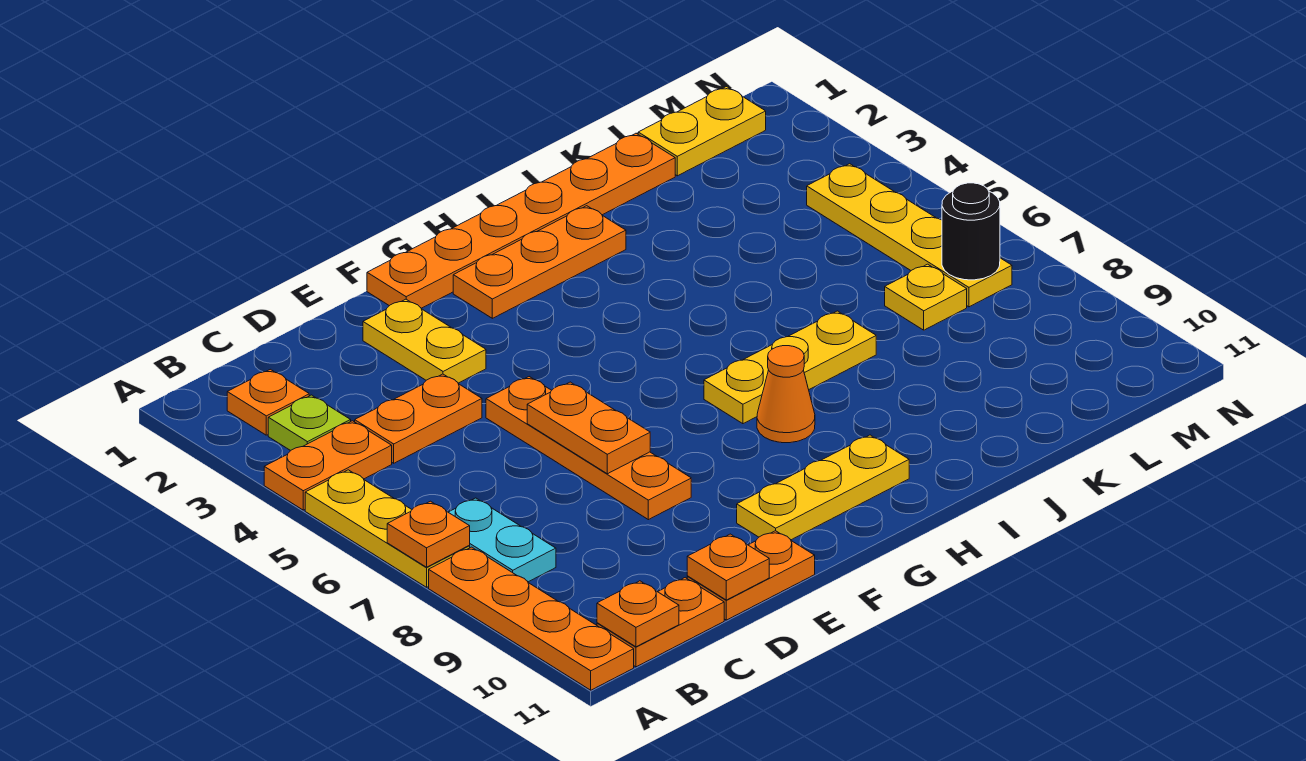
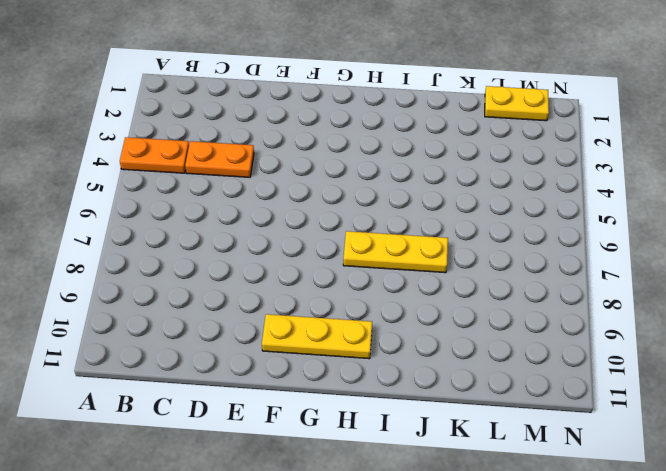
none -> yellow 1x3 plate [305,470,470,587]
none -> orange 1x4 plate [429,547,634,690]
none -> orange 1x1 plate [227,369,309,435]

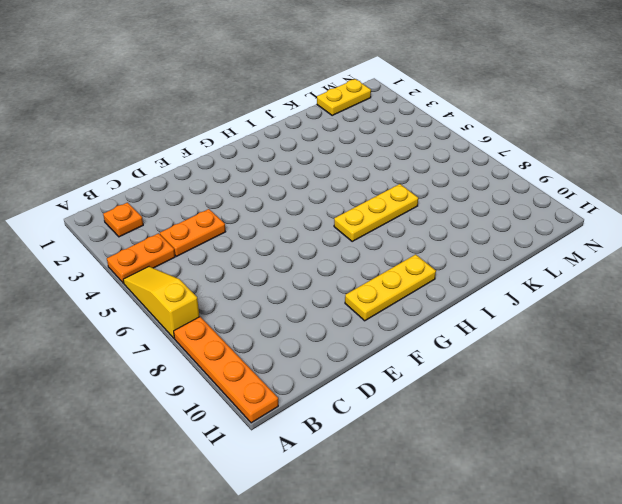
yellow 1x3 slope [123,267,199,338] -> yellow 1x3 plate [305,470,470,587]
none -> lime 1x1 plate [268,395,351,451]
none -> cyan 1x2 plate [448,498,556,582]
none -> orange 1x2 plate [597,578,724,667]

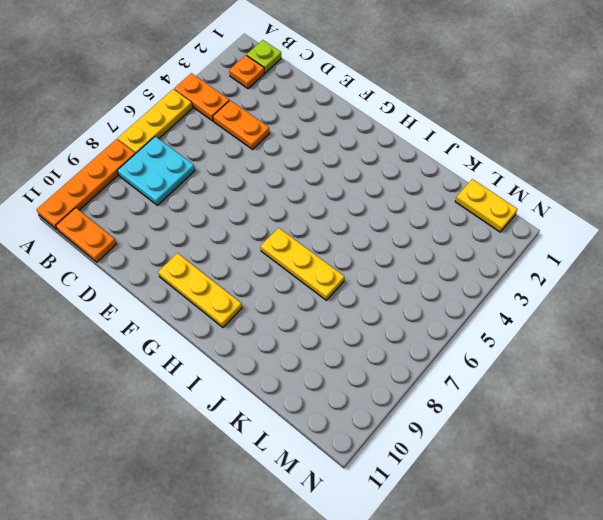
lime 1x1 plate [247,40,281,73] -> lime 1x1 plate moved to [268,395,351,451]
cyan 2x2 plate [117,136,195,205] -> cyan 1x2 plate [448,498,556,582]
none -> orange 1x2 plate [687,531,815,620]
none -> yellow 1x2 plate [363,299,486,383]
none -> orange 1x4 plate [486,377,691,520]

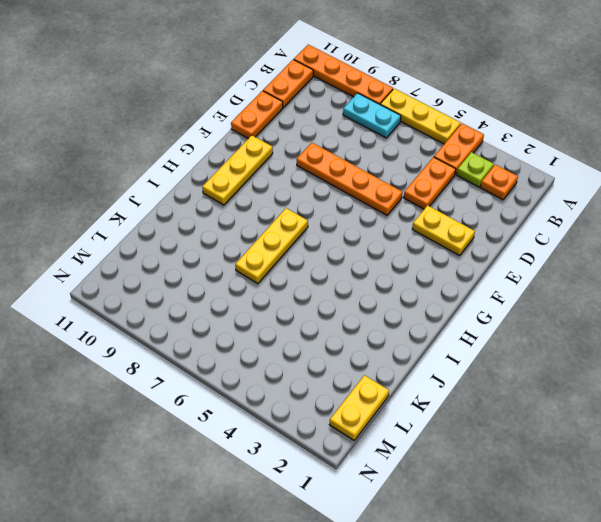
none -> orange 1x6 plate [367,133,675,308]
none -> orange 1x3 plate [453,206,626,318]
none -> orange 1x1 cone [757,346,815,443]

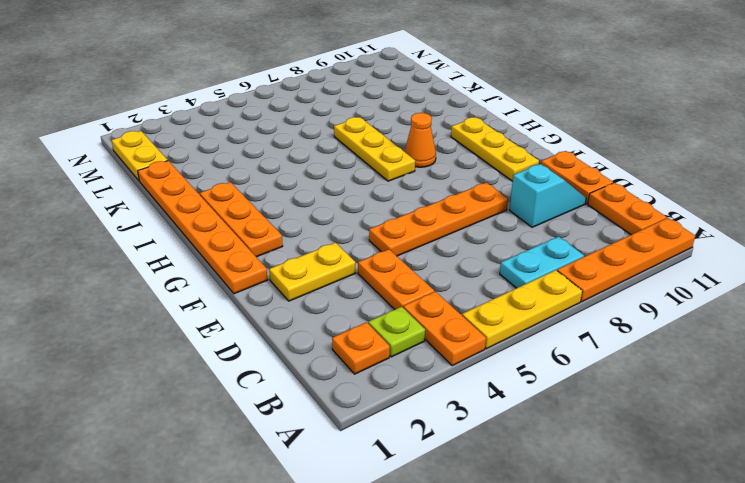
cyan 1x2 slope [510,164,586,227] -> none
none -> yellow 1x1 plate [885,264,967,330]
none -> yellow 1x4 plate [807,164,1012,307]
none -> orange 1x1 plate [387,501,470,567]

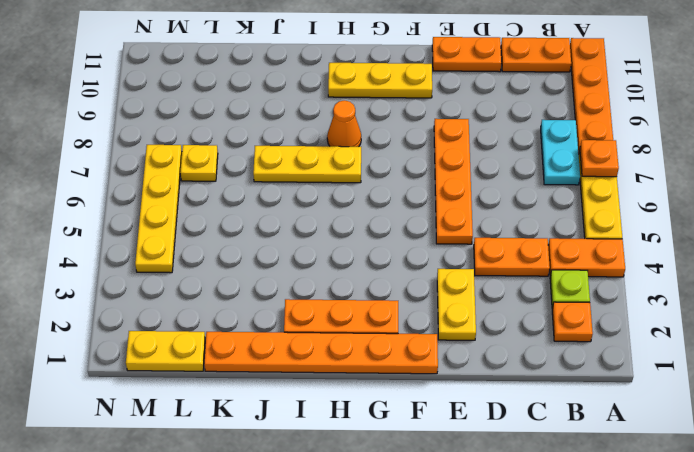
none -> orange 1x1 plate [597,581,679,647]
none -> orange 1x1 plate [687,534,769,600]
none -> orange 1x2 plate [527,382,650,474]

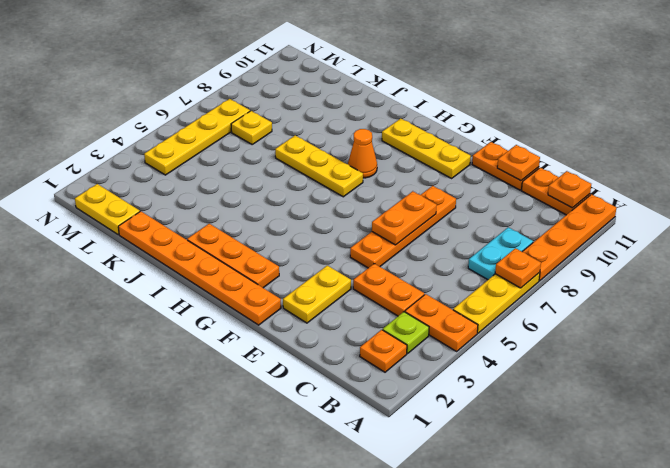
none -> black 1x1 round brick [942,183,1000,280]

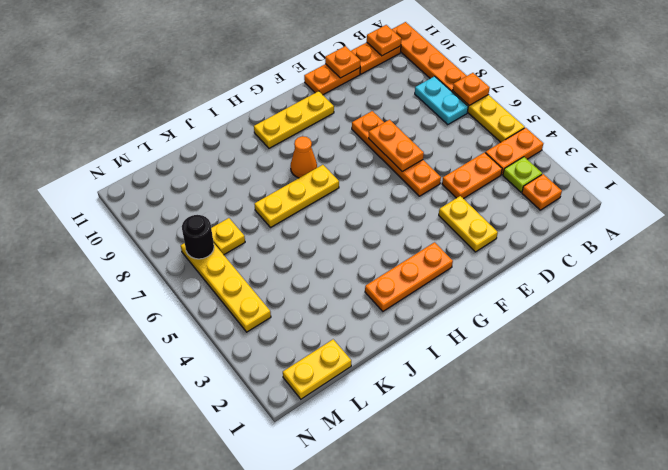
none -> orange 1x6 plate [367,133,675,308]

